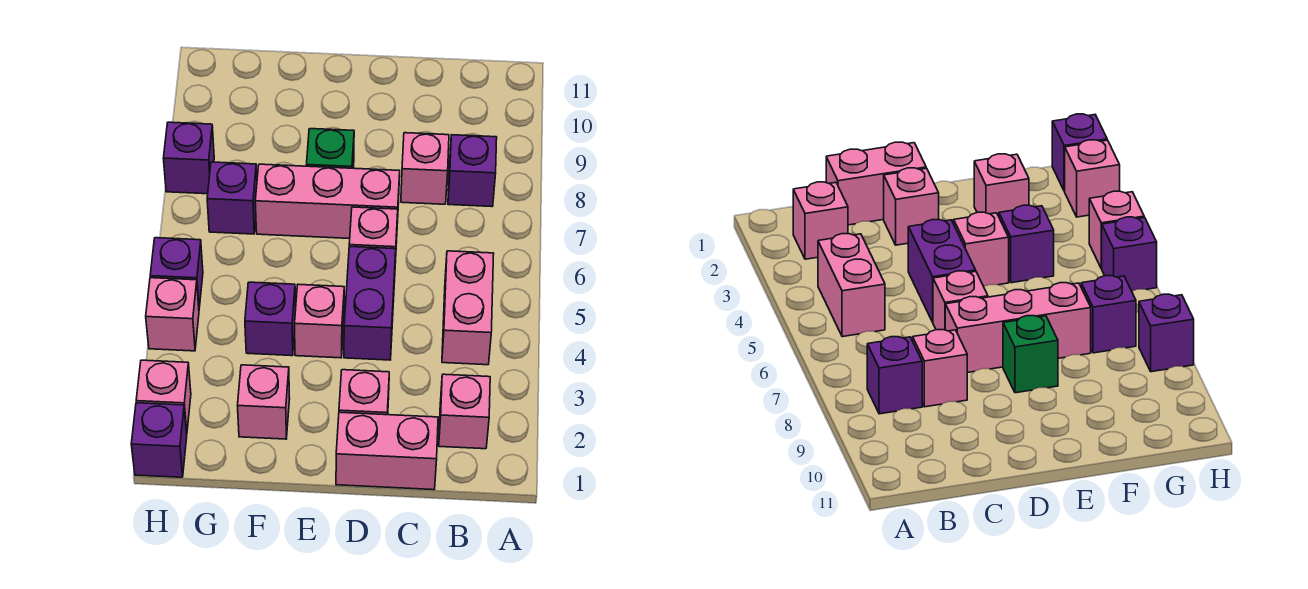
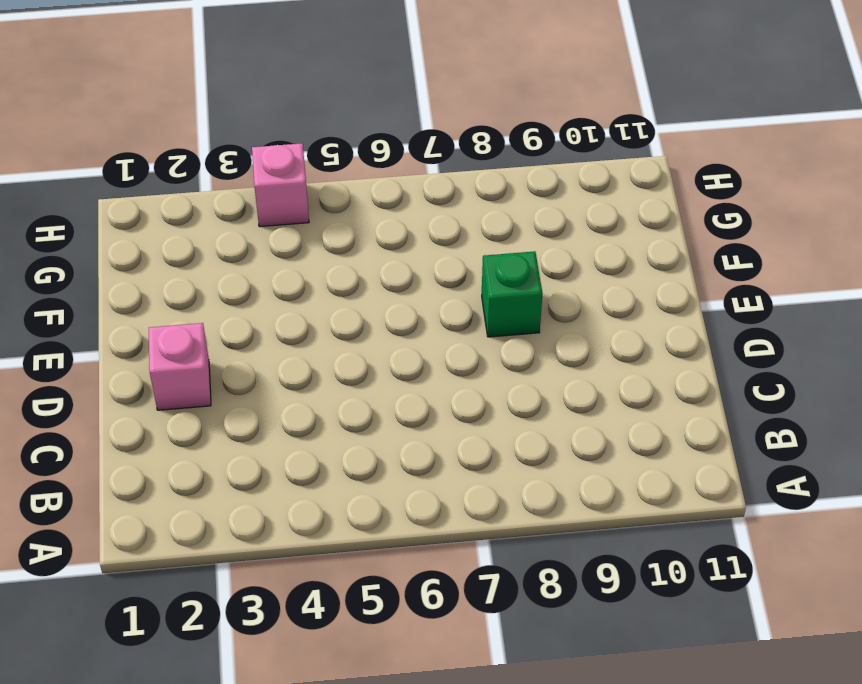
none -> pink 1x1 brick [439,374,490,449]
none -> pink 1x2 brick [442,251,494,365]
none -> purple 1x1 brick [448,135,497,207]

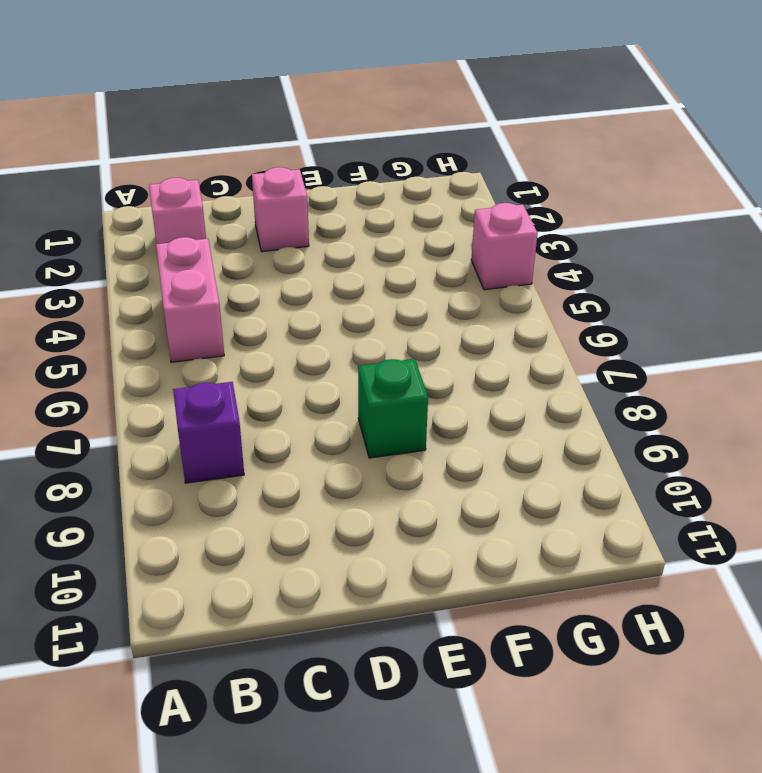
none -> pink 1x2 brick [336,412,438,490]
none -> pink 1x1 brick [401,133,449,204]
none -> purple 1x2 brick [344,247,396,360]

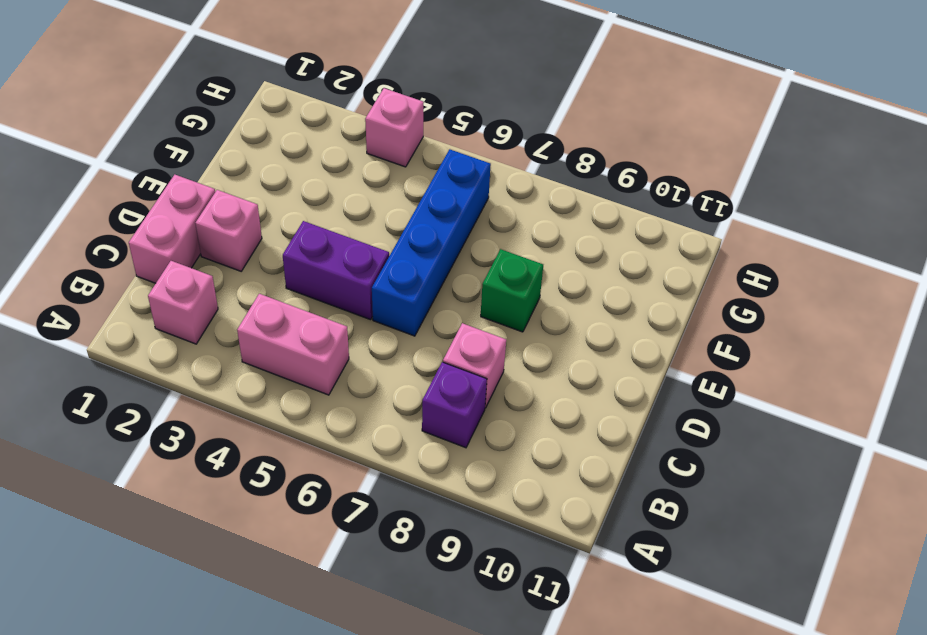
blue 1x4 brick [372,149,491,336] -> pink 1x1 brick [349,207,398,263]
none -> pink 1x3 brick [255,164,400,239]
none -> pink 1x1 brick [295,284,344,358]
none -> pink 1x1 brick [238,365,290,439]

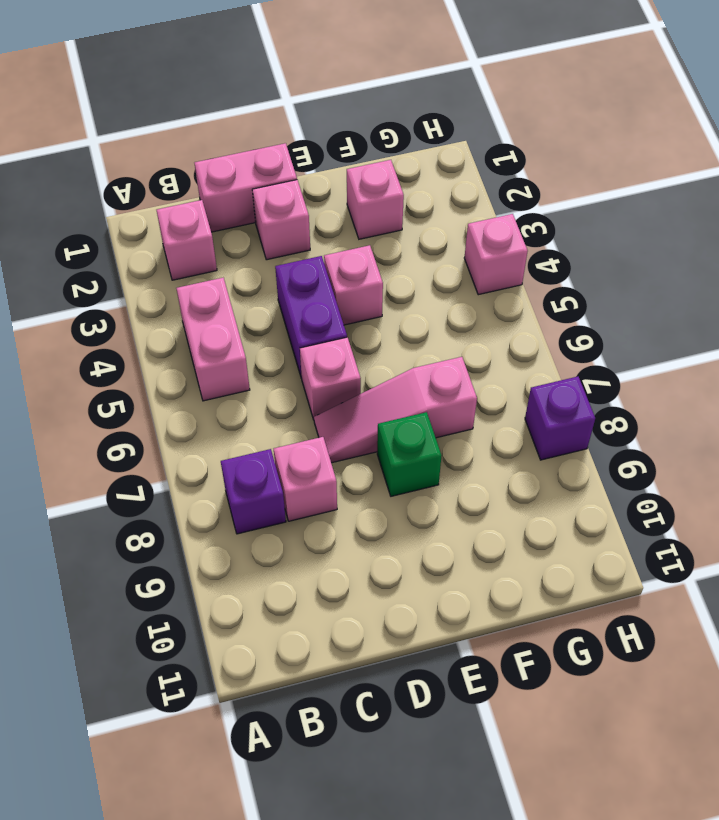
pink 1x3 slope [314,357,477,463] -> pink 1x3 brick [255,164,400,239]
none -> purple 1x1 brick [245,282,296,356]
none -> purple 1x1 brick [207,162,257,234]
none -> purple 1x1 brick [131,403,187,477]

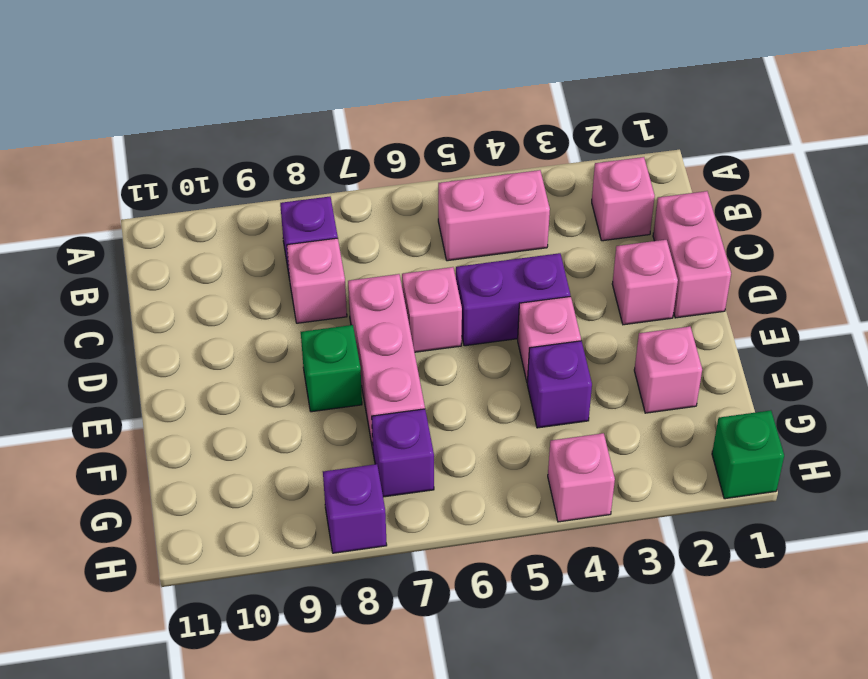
green 1x1 brick [712,410,784,499] -> purple 1x1 brick [131,403,187,477]
none -> pink 1x1 brick [136,360,191,434]
none -> purple 1x1 brick [150,238,203,308]

